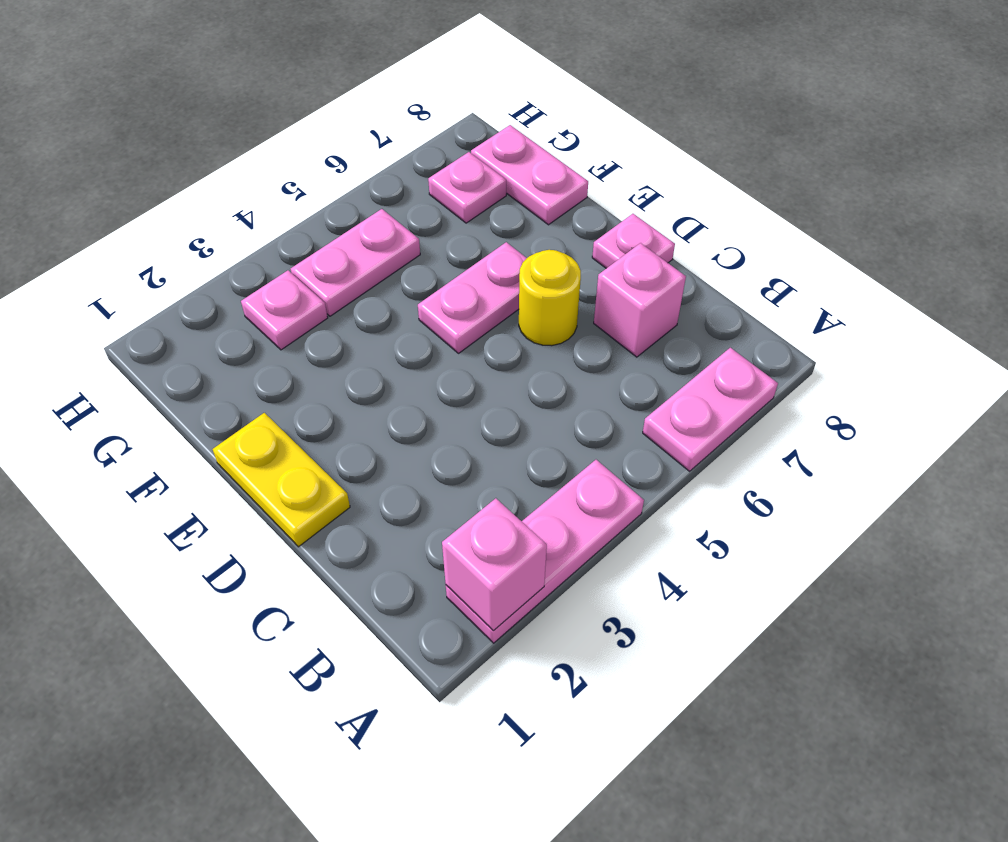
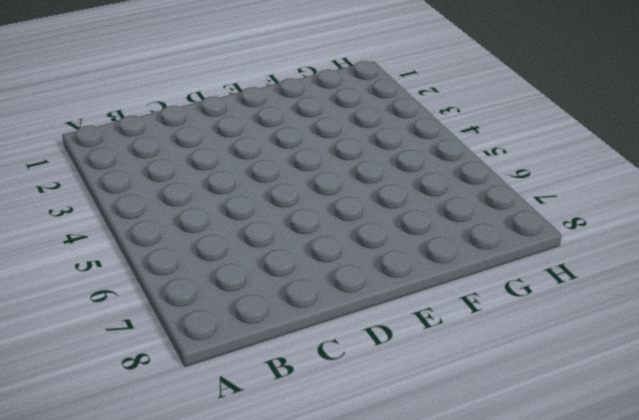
none -> pink 1x3 plate [446,460,644,643]
none -> pink 1x2 plate [643,348,778,471]
none -> pink 1x1 brick [594,243,686,357]

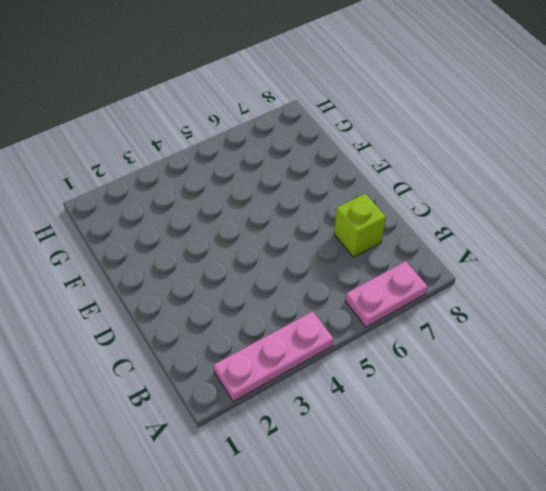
lime 1x1 brick [334,193,386,257] -> pink 1x1 brick [594,243,686,357]
none -> yellow 1x2 plate [213,413,350,547]
none -> yellow 1x1 round brick [519,250,581,346]
none -> pink 1x1 plate [592,214,675,268]

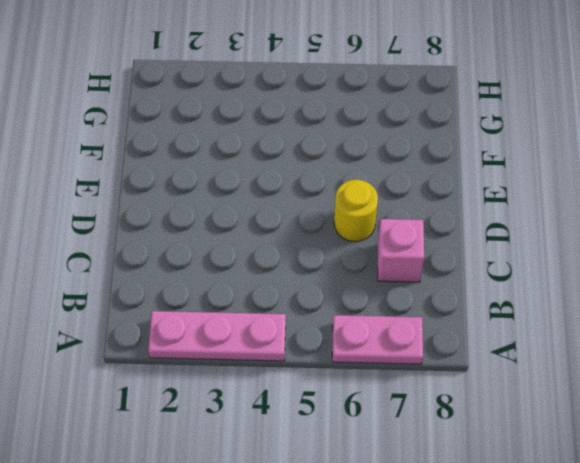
none -> yellow 1x2 plate [213,413,350,547]
none -> pink 1x1 plate [592,214,675,268]
none -> pink 1x2 plate [418,242,527,353]

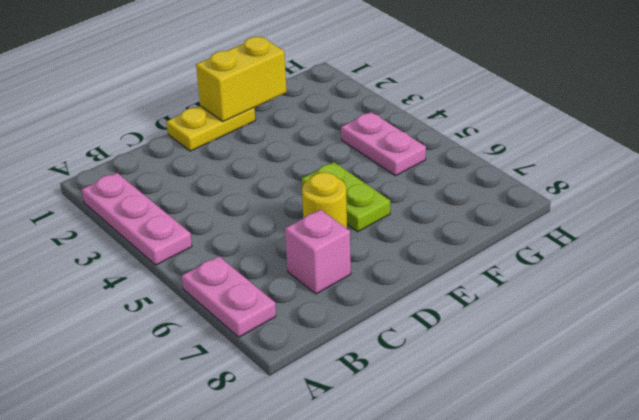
yellow 1x2 brick [196,36,287,122] -> none
lime 1x2 plate [302,162,390,232] -> pink 1x2 plate [418,242,527,353]
none -> pink 1x1 plate [592,214,675,268]
none -> pink 1x2 plate [471,125,588,225]
none -> pink 1x1 plate [241,270,328,350]

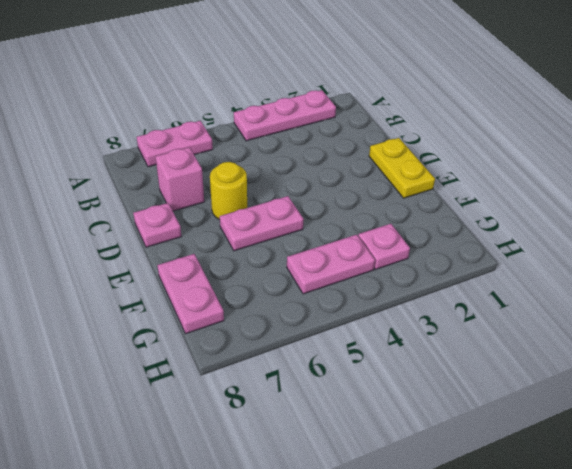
none -> pink 1x1 plate [428,152,506,223]
none -> pink 1x1 brick [442,498,547,630]

